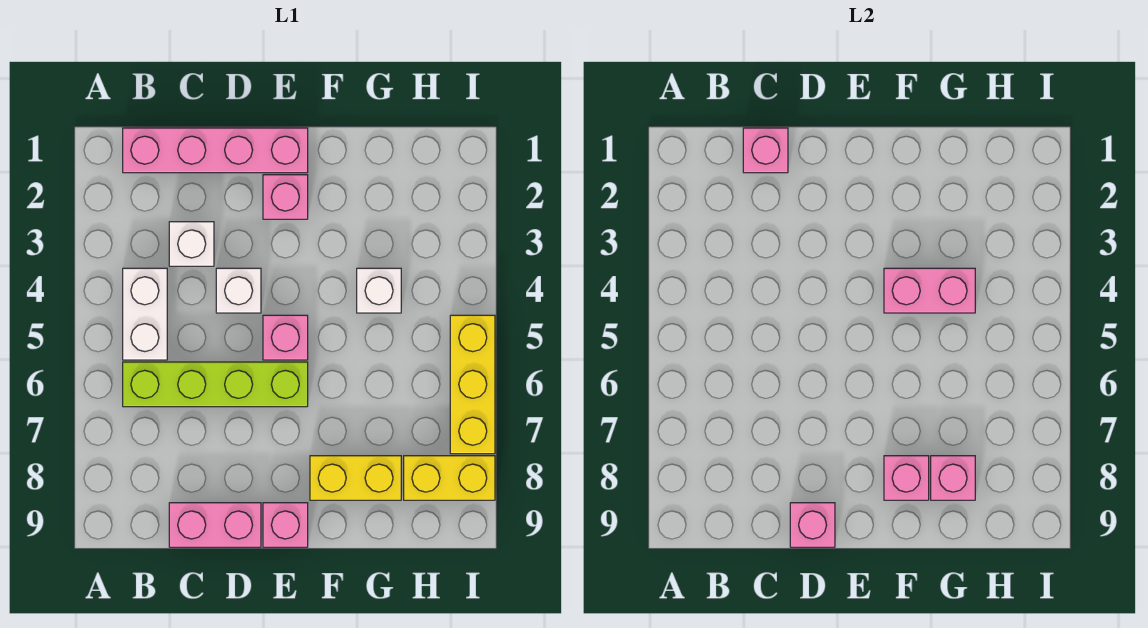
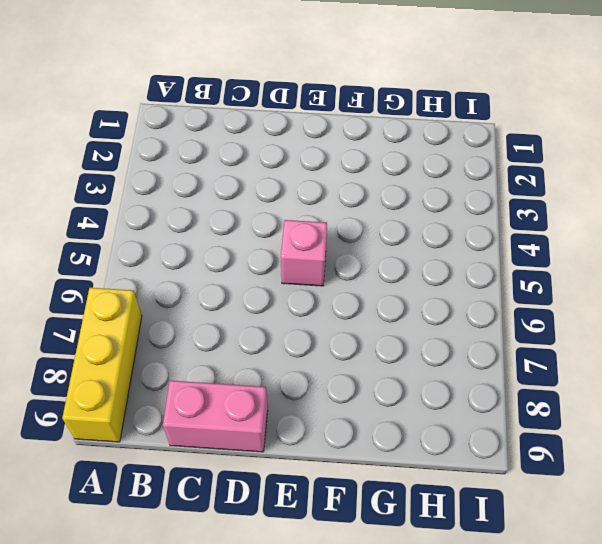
yellow 1x3 brick [62,288,142,442] -> yellow 1x3 brick moved to [450,315,495,454]
none -> pink 1x4 brick [123,128,308,173]
none -> white 1x2 brick [123,268,167,360]
none -> lime 1x4 brick [123,362,308,407]

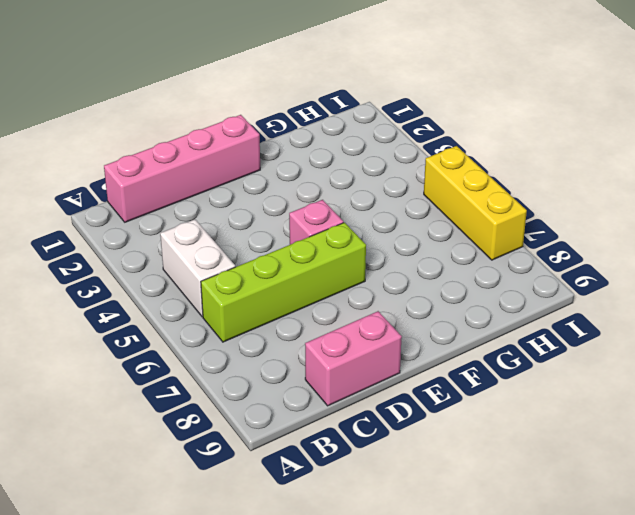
none -> white 1x1 brick [169,222,214,266]
none -> white 1x1 brick [216,268,261,313]
none -> pink 1x1 brick [263,175,308,219]

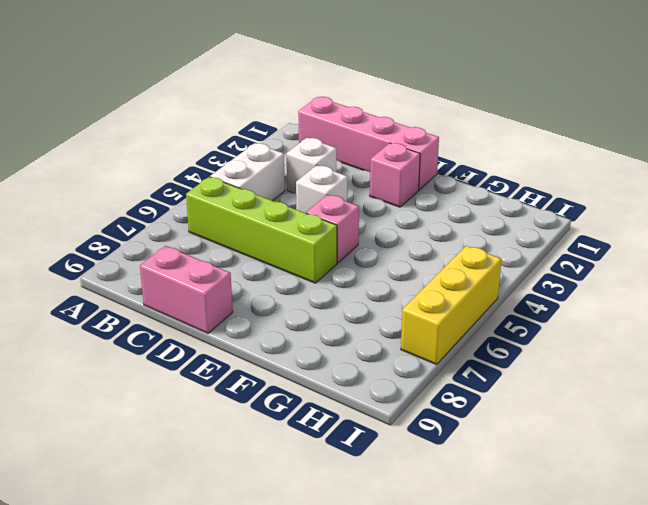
none -> pink 1x1 brick [263,503,308,547]
none -> yellow 1x2 brick [310,456,401,500]
none -> white 1x1 brick [357,268,401,313]

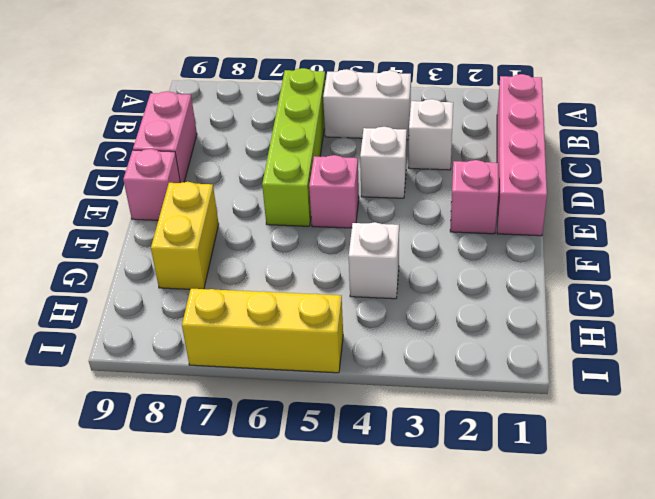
none -> yellow 1x2 brick [404,456,495,500]
none -> pink 1x1 brick [743,128,788,173]
none -> pink 1x1 brick [790,503,835,547]

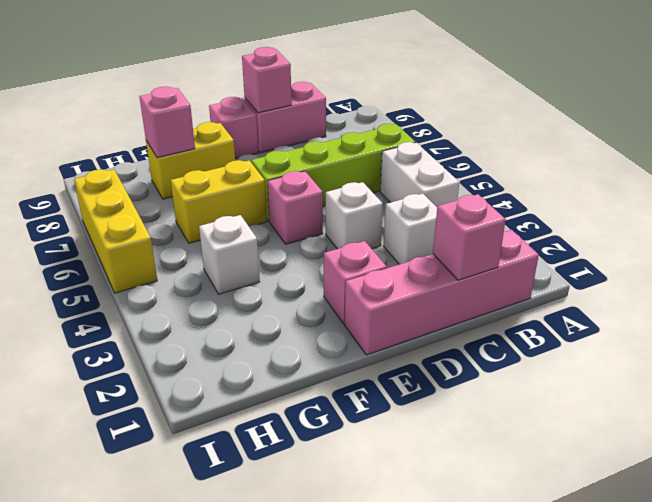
yellow 1x2 brick [171,160,267,243] -> yellow 1x2 brick moved to [404,456,495,500]
none -> pink 1x2 brick [884,268,975,313]
none -> pink 1x1 brick [884,456,929,500]

